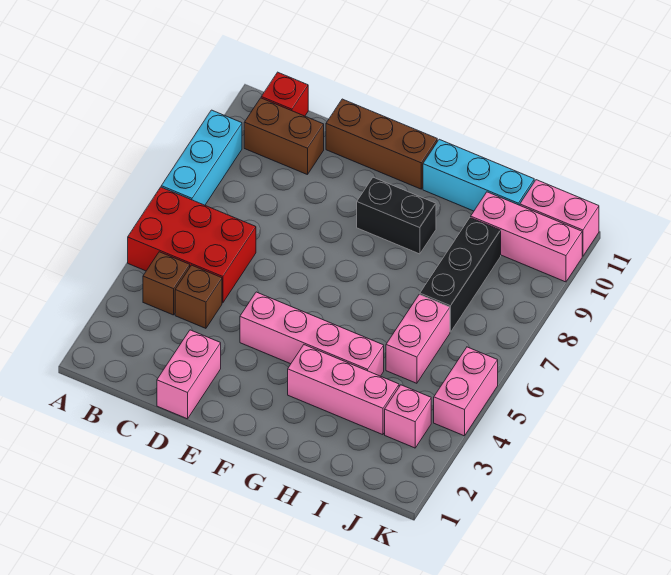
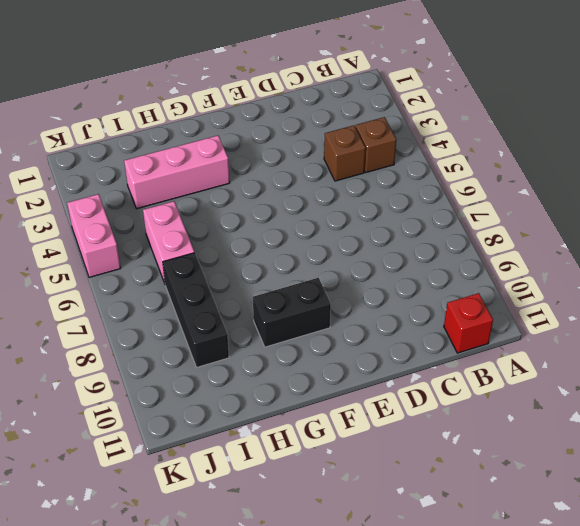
none -> red 2x3 brick [128,187,256,303]
none -> cyan 1x3 brick [161,110,242,205]
none -> brown 1x2 brick [244,98,324,175]

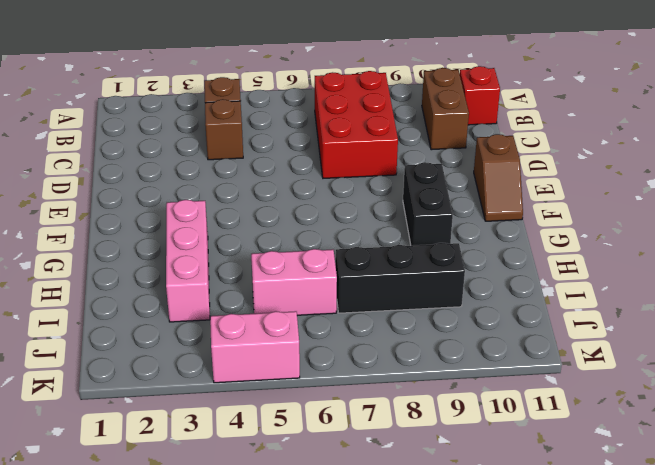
red 2x3 brick [315,71,398,178] -> red 2x3 brick moved to [128,187,256,303]
brown 1x2 slope [474,134,523,221] -> brown 1x3 brick [326,99,437,189]
none -> cyan 1x3 brick [161,110,242,205]
none -> pink 1x2 brick [157,330,221,419]
none -> pink 1x4 brick [240,292,384,376]

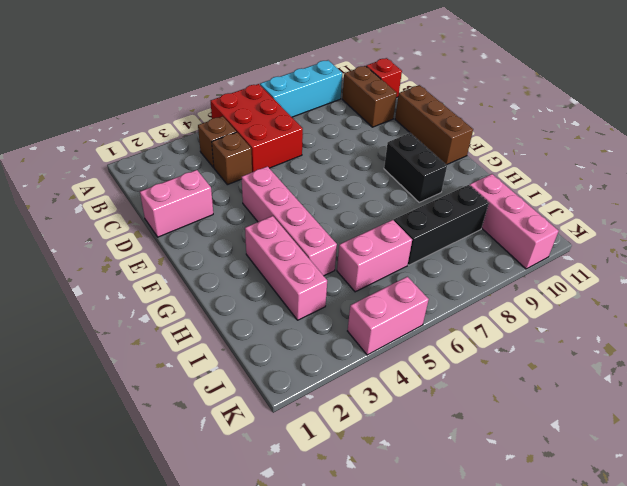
none -> cyan 1x3 brick [423,139,534,211]
none -> pink 1x1 brick [385,385,431,448]
none -> pink 1x2 brick [520,180,599,256]

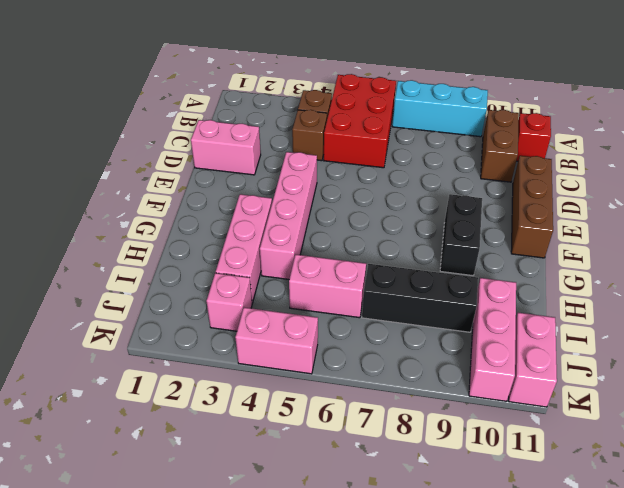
none -> cyan 1x3 brick [423,139,534,211]

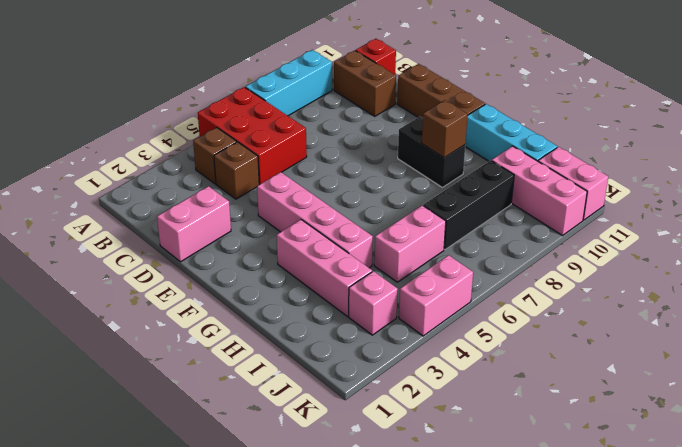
brown 1x1 brick [422,100,468,158] -> none

